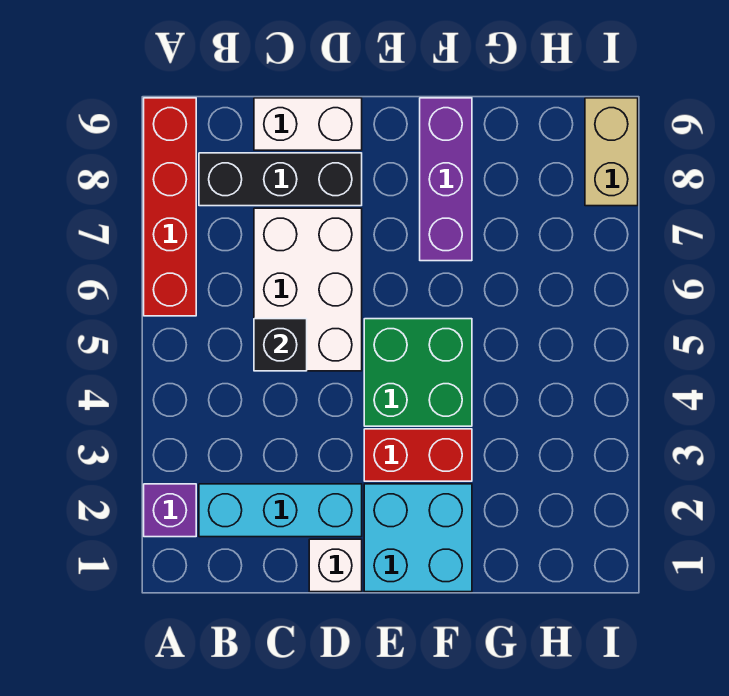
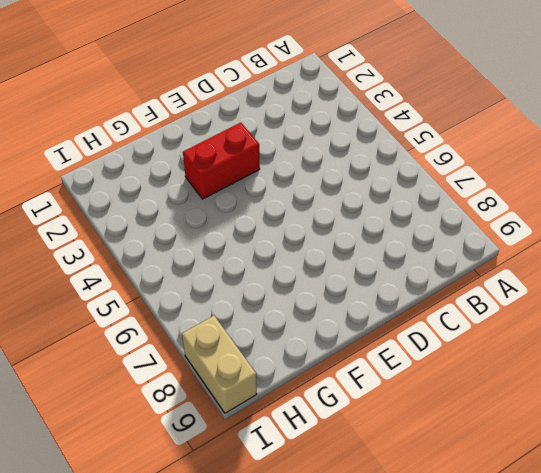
none -> purple 1x1 brick [144,484,196,537]
none -> red 1x4 brick [144,98,196,316]
none -> cyan 1x3 brick [199,484,362,537]

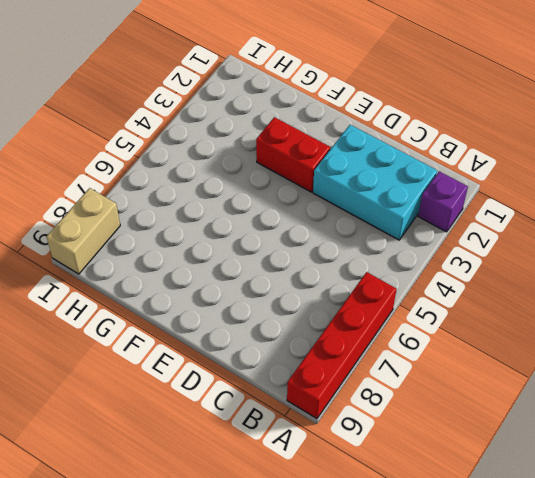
cyan 2x3 brick [313,125,437,240] -> cyan 1x3 brick [199,484,362,537]
none -> black 1x3 brick [199,153,362,206]
none -> white 2x3 brick [254,208,362,371]
none -> white 1x2 brick [254,98,362,150]

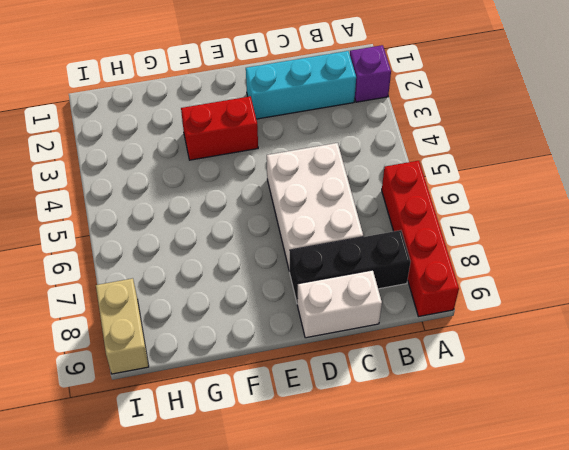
none -> white 1x1 brick [309,539,362,592]
none -> cyan 2x2 brick [364,484,472,592]
none -> green 2x2 brick [364,319,472,426]

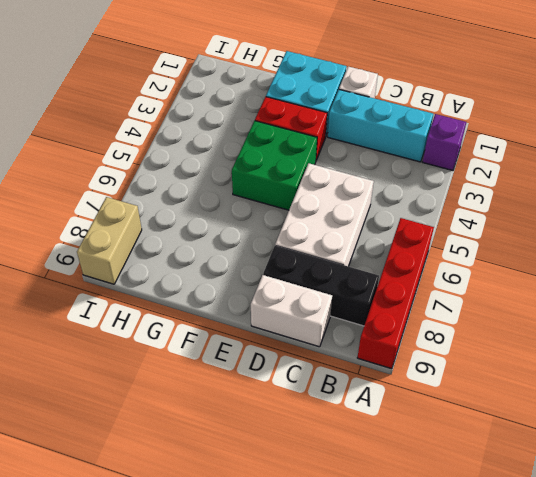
none -> purple 1x3 brick [420,98,472,261]
none -> black 1x1 brick [254,319,307,371]

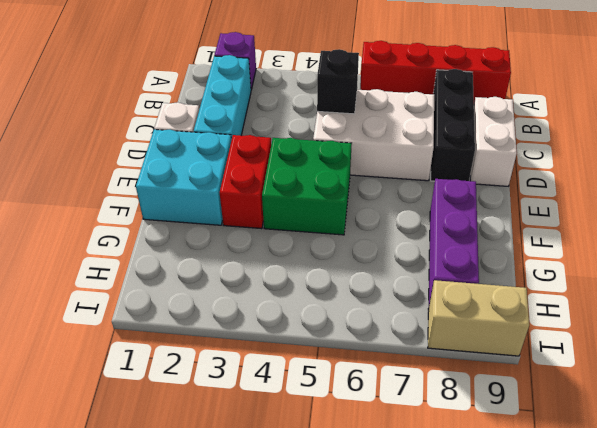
purple 1x3 brick [428,179,479,310] -> purple 1x3 brick turned to [420,98,472,261]

